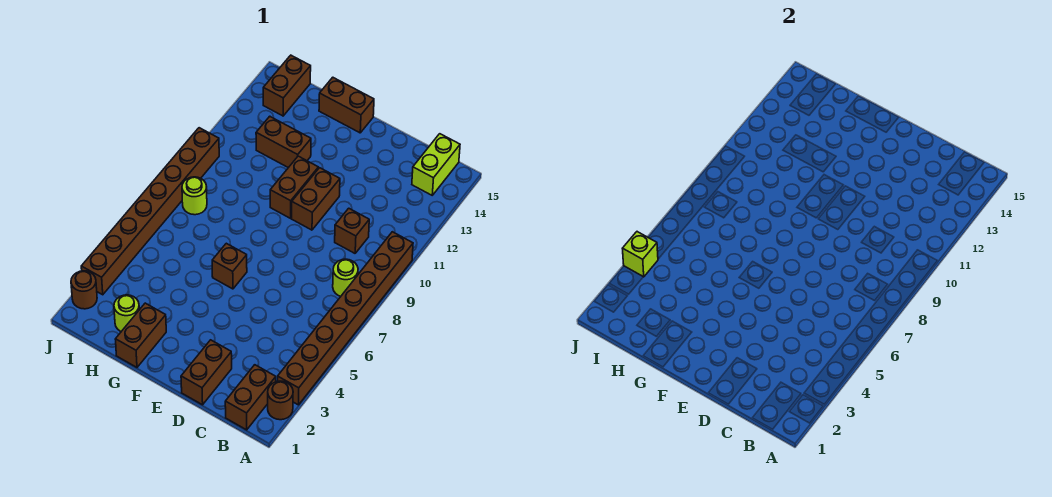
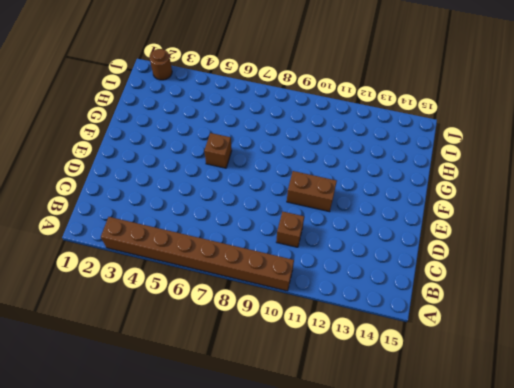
none -> brown 1x1 round brick [268,381,293,420]
none -> brown 1x2 brick [225,365,276,430]
none -> lime 1x1 round brick [333,259,358,296]

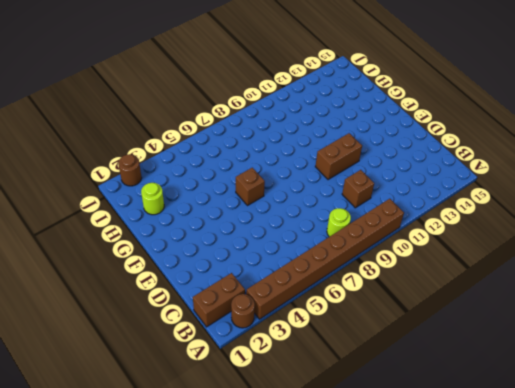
none -> lime 1x2 brick [412,134,460,195]
none -> brown 1x2 brick [181,340,232,405]
none -> brown 1x2 brick [270,156,318,218]

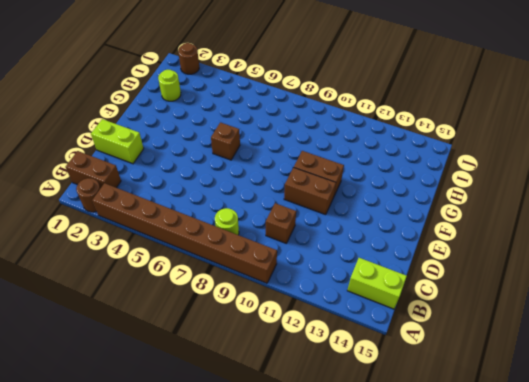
lime 1x2 brick [91,119,144,164] -> brown 1x2 brick [181,340,232,405]
none -> brown 1x2 brick [319,77,374,133]
none -> brown 1x2 brick [115,303,166,367]
none -> brown 1x2 brick [256,116,311,168]

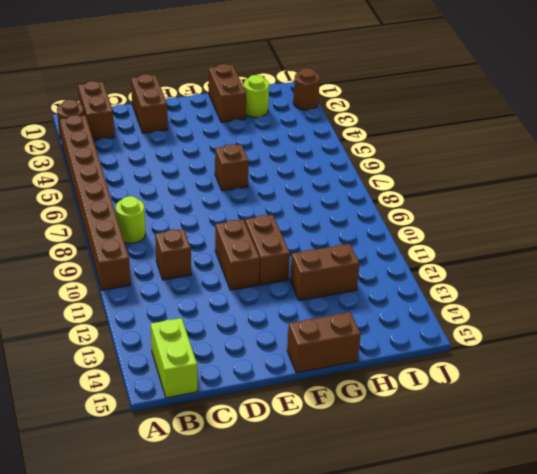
none -> lime 1x1 round brick [182,177,207,215]
none -> brown 1x2 brick [263,55,311,116]
none -> brown 1x8 brick [81,128,219,295]

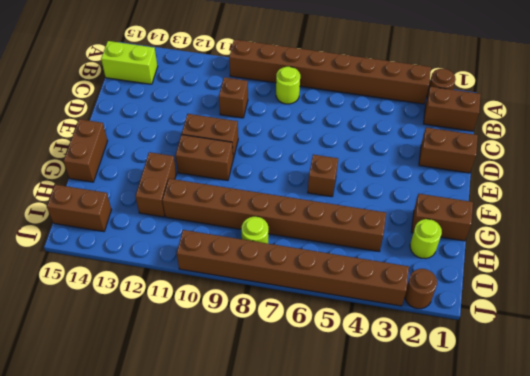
brown 1x8 brick [162,179,386,252] -> none
none -> lime 1x1 brick [622,232,658,277]

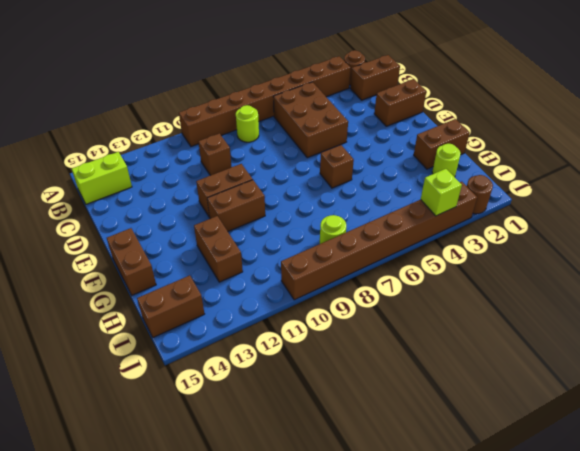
brown 2x3 brick [273,82,348,158] -> none

